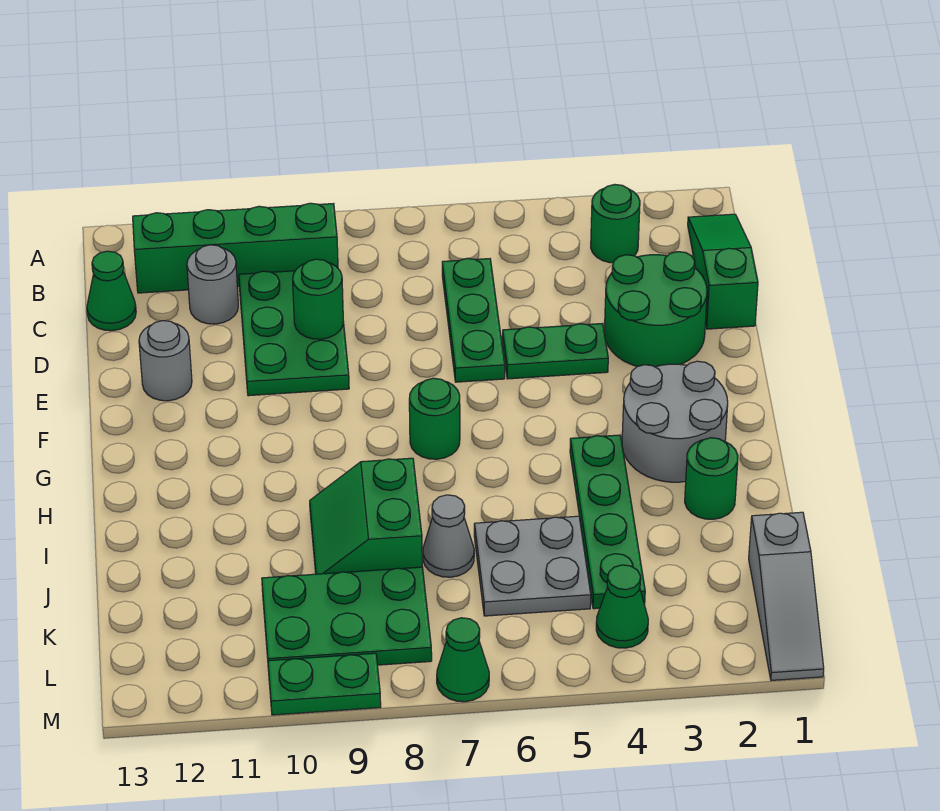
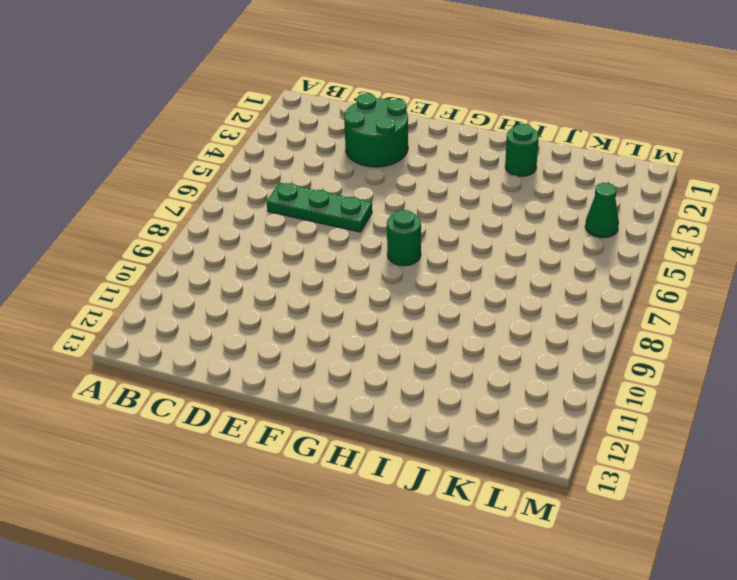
none -> green 1x3 slope [688,214,758,329]
none -> green 1x1 round brick [591,184,640,263]
none -> green 1x4 brick [133,203,338,293]

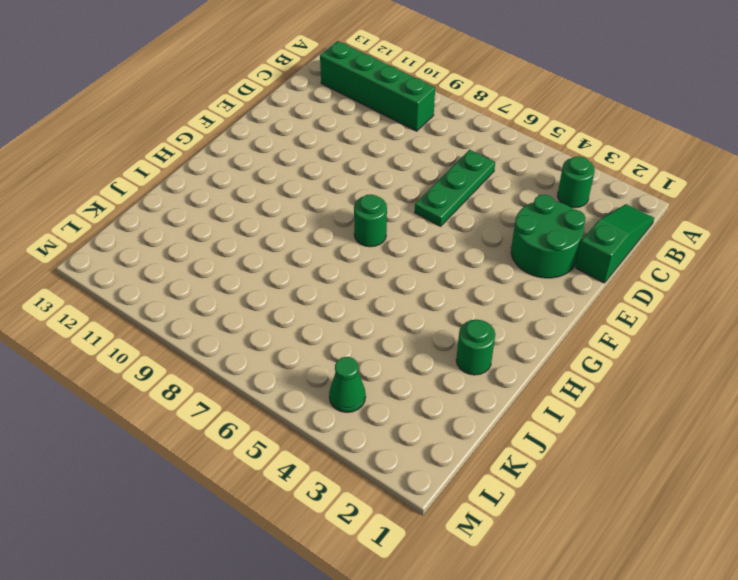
none -> green 2x3 plate [239,271,349,396]
none -> grey 1x1 round brick [187,245,238,324]
none -> green 1x1 cone [87,251,136,331]

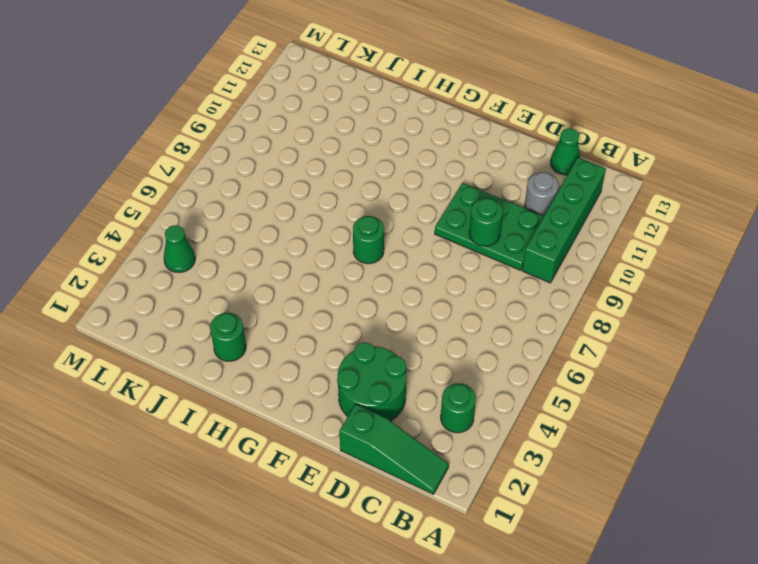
none -> green 1x3 plate [442,258,505,382]
none -> green 1x2 plate [502,323,608,379]
none -> grey 1x1 round brick [139,321,192,401]

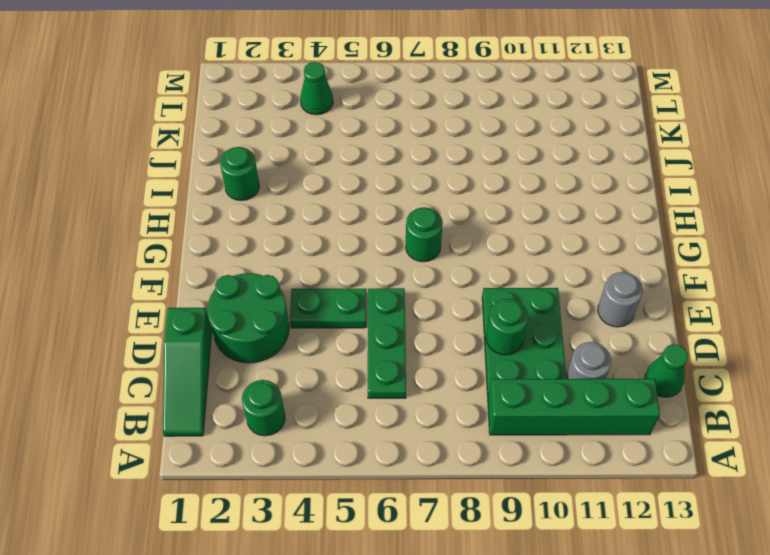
none -> grey 2x2 round brick [622,361,728,482]
none -> green 1x4 plate [570,435,645,609]
none -> green 2x2 slope [310,458,422,574]

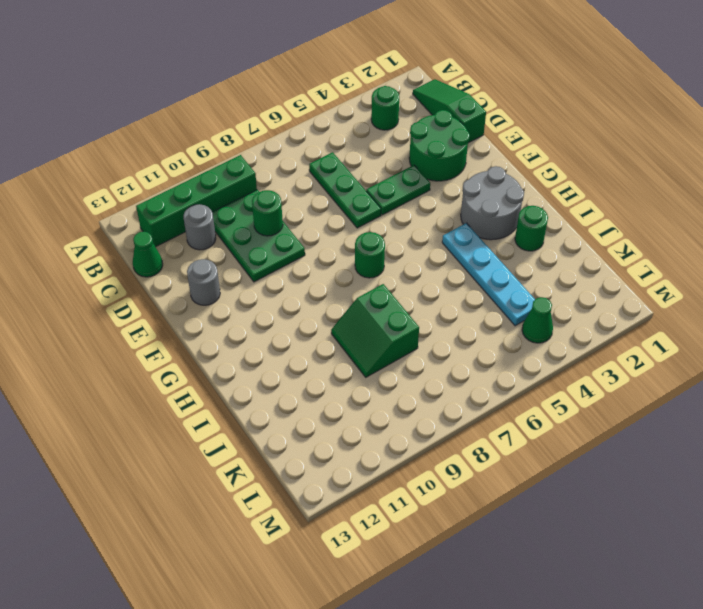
cyan 1x4 plate [442,223,535,326] -> green 1x4 plate [570,435,645,609]
none -> grey 2x2 plate [474,516,591,616]
none -> grey 1x1 cone [423,495,474,577]
none -> grey 1x3 slope [749,512,824,680]

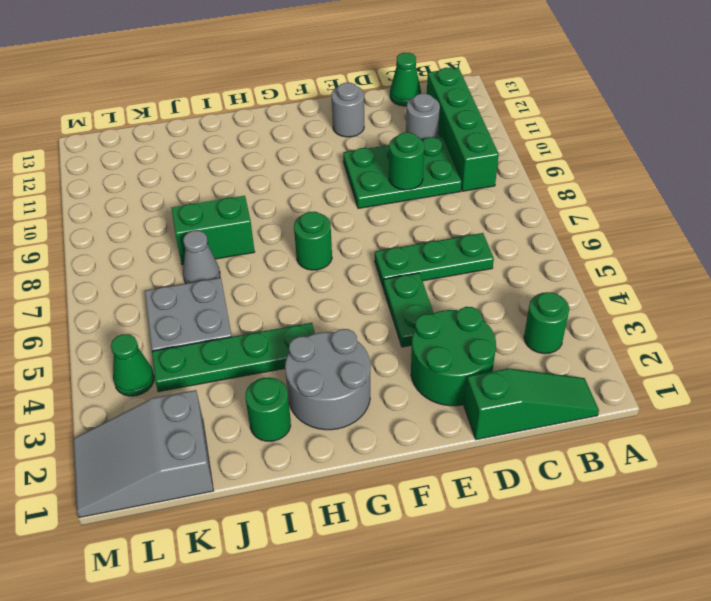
grey 2x3 slope [73,390,213,518] -> grey 1x3 slope [749,512,824,680]
none -> green 2x3 plate [262,567,432,665]
none -> green 1x1 cone [437,618,489,702]
none -> green 1x2 plate [268,653,381,715]

